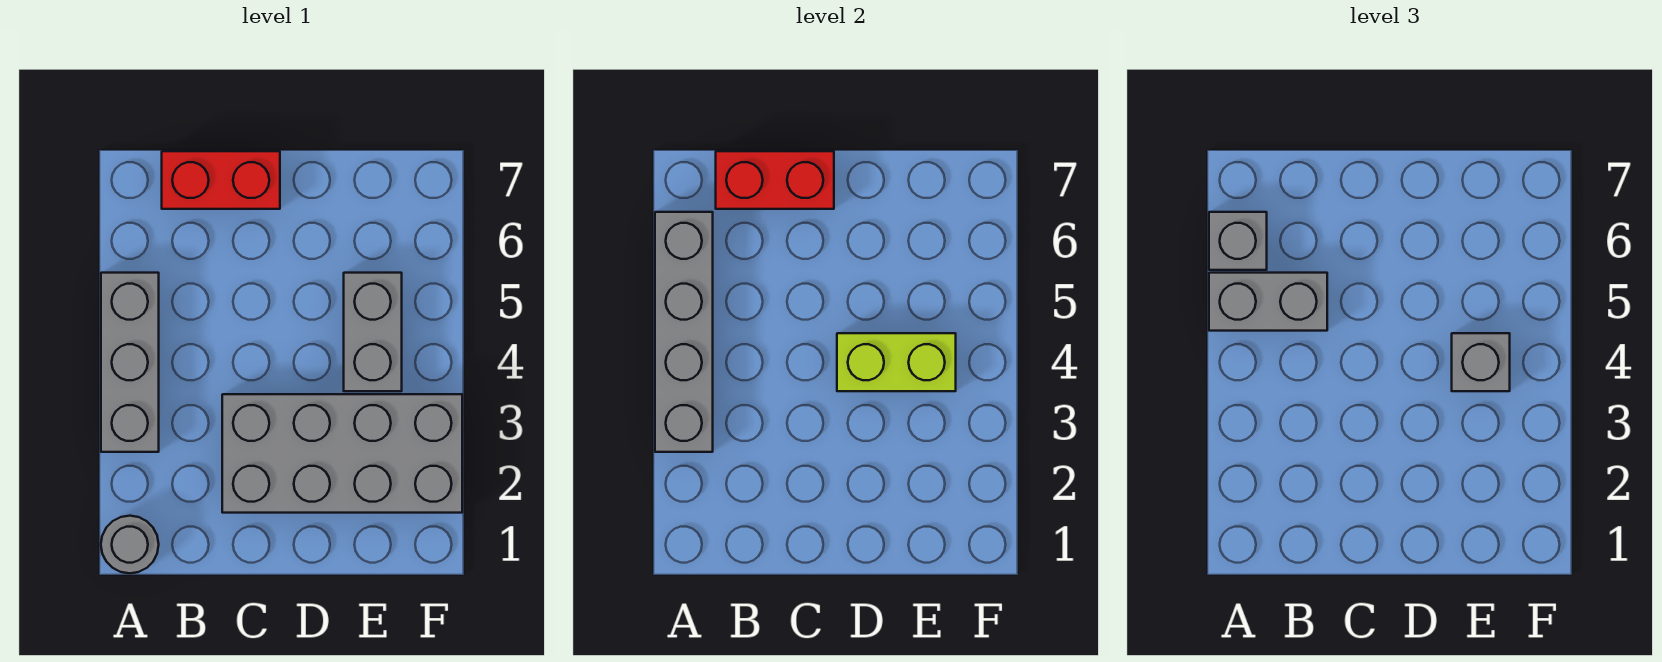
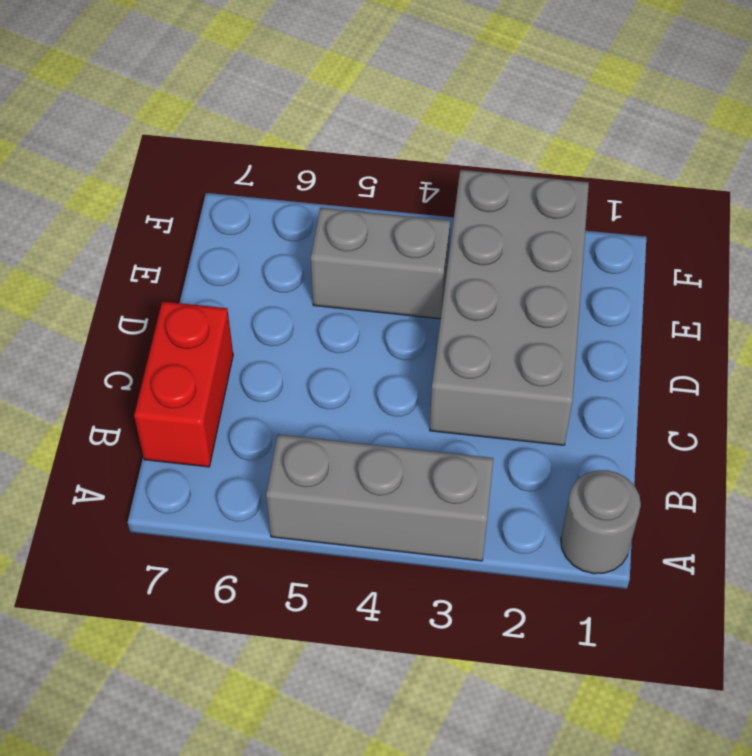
none -> grey 1x4 brick [655,212,713,452]
none -> red 1x2 brick [716,151,834,209]

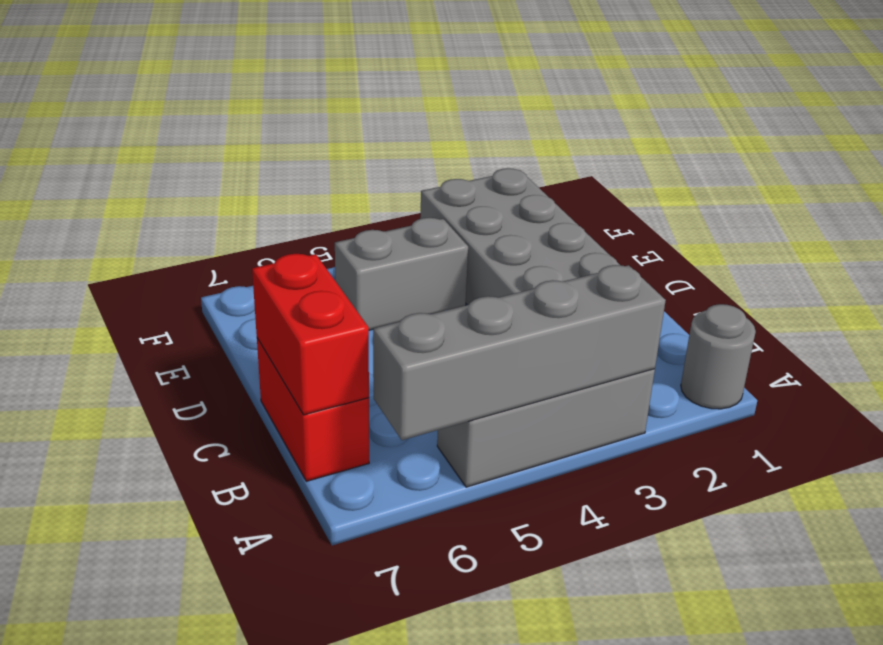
none -> lime 1x2 brick [837,333,956,391]
none -> grey 1x2 brick [1209,273,1327,331]

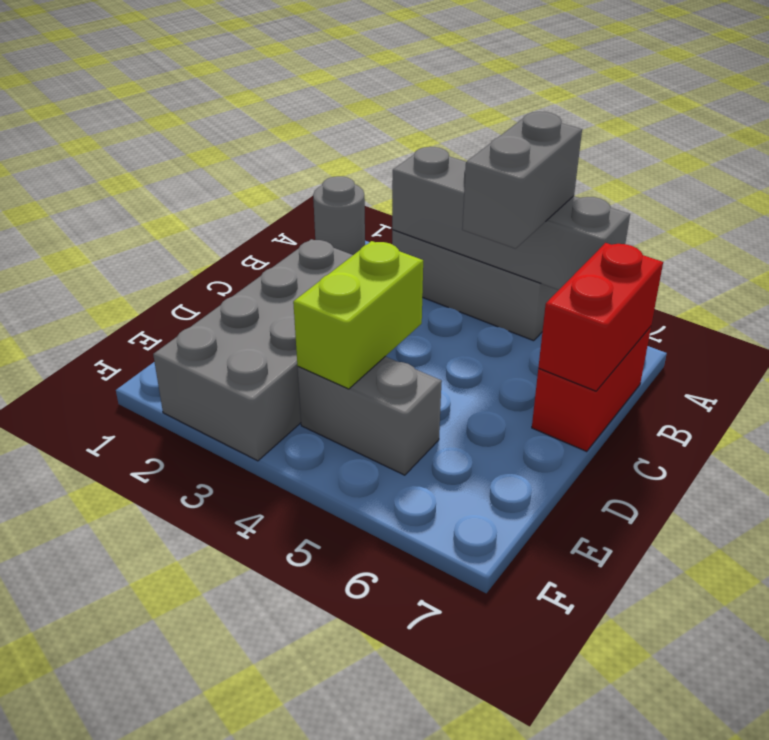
none -> grey 1x1 brick [1209,212,1267,270]
none -> grey 1x1 brick [1452,333,1510,391]

